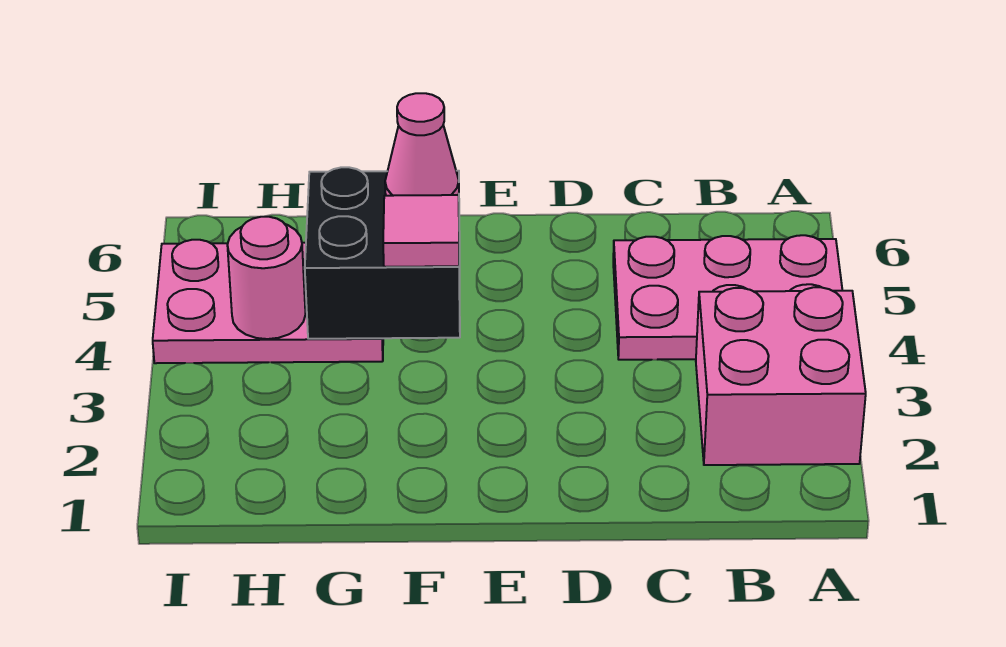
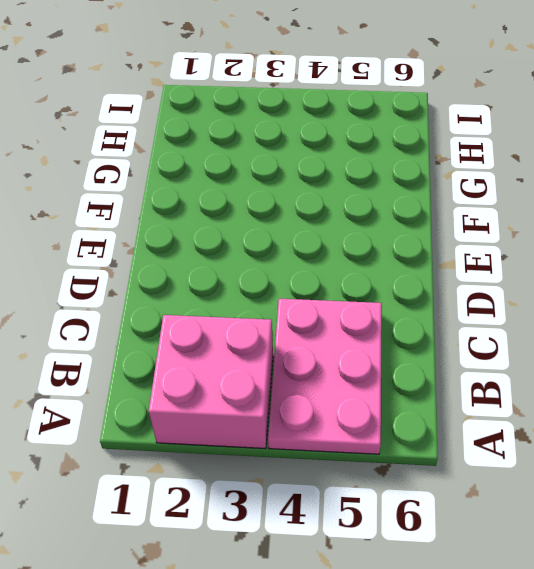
none -> pink 2x3 plate [153,240,383,363]
none -> black 2x2 brick [305,167,460,339]

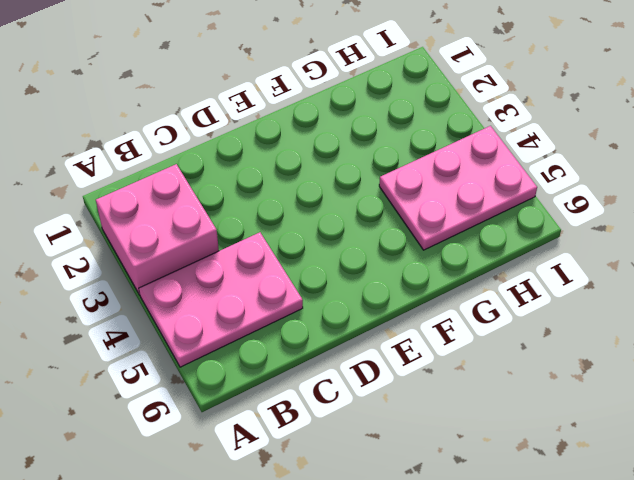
none -> black 2x2 brick [305,167,460,339]
none -> pink 1x1 round brick [227,217,305,339]

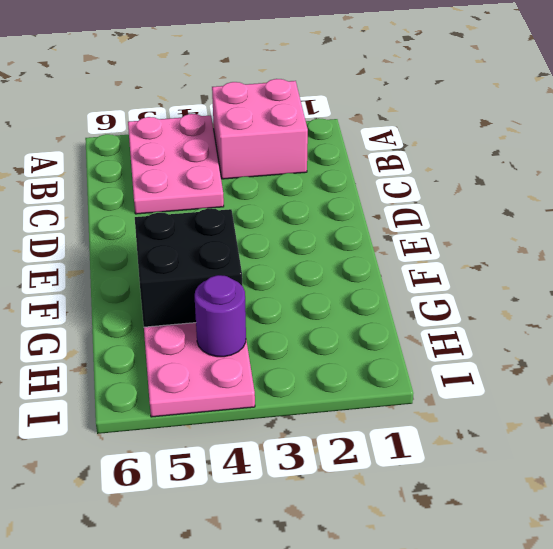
purple 1x1 round brick [195,275,246,357] -> pink 1x1 round brick [227,217,305,339]
none -> pink 1x1 tile [383,195,459,267]
none -> pink 1x1 cone [385,93,459,196]

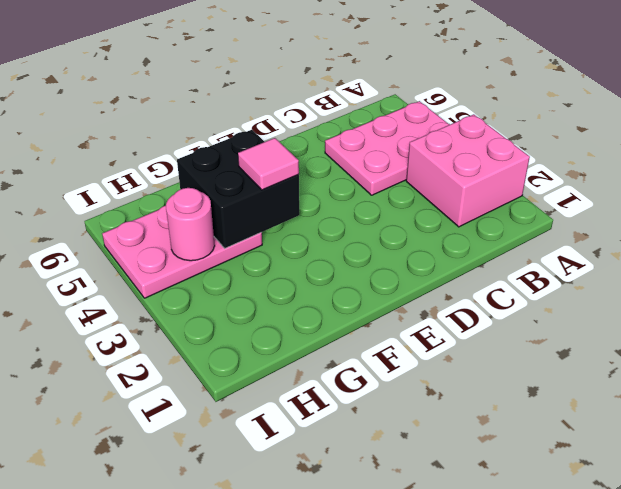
none -> pink 1x1 cone [385,93,459,196]

